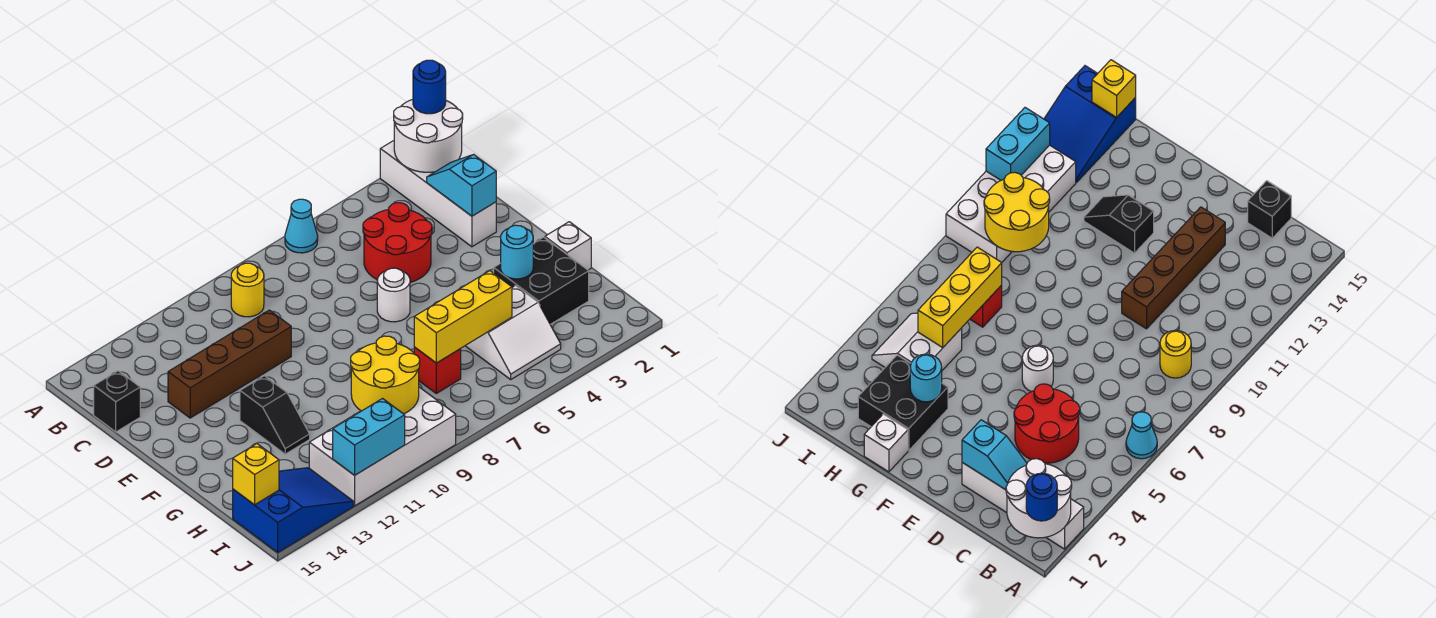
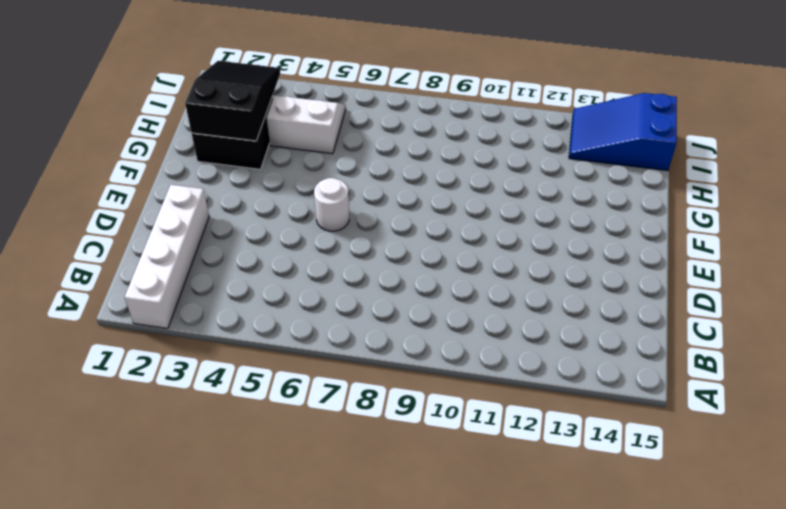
black 2x3 slope [185,61,280,141] -> cyan 1x1 round brick [501,225,533,279]
none -> cyan 1x1 cone [285,199,318,253]
none -> yellow 1x1 round brick [231,263,264,317]
none -> red 2x2 round brick [363,203,432,283]

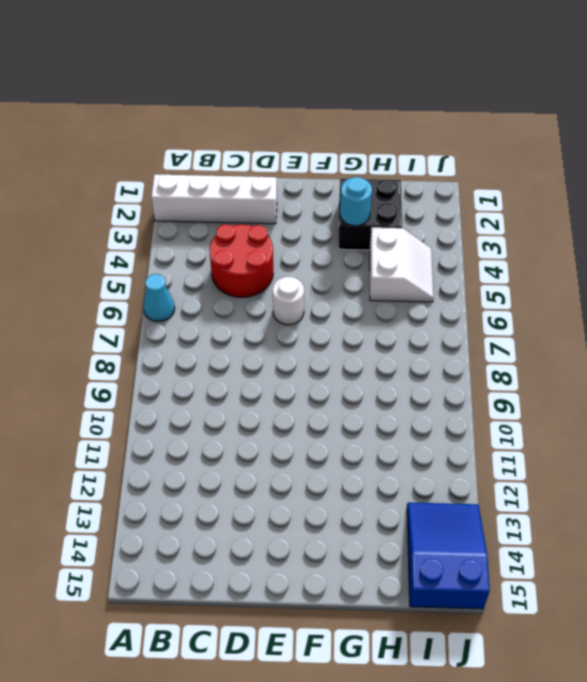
none -> yellow 1x1 round brick [231,263,264,317]
none -> black 1x1 brick [94,371,140,432]
none -> brown 1x4 brick [168,310,291,418]

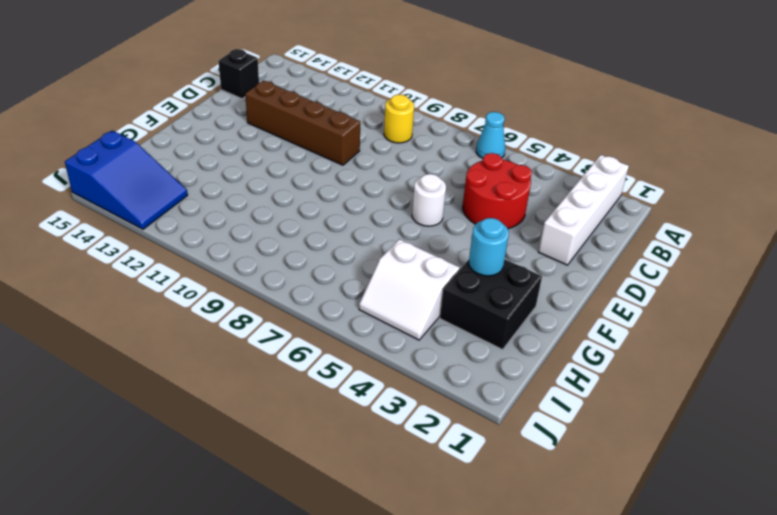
none -> black 1x2 slope [240,376,310,454]
none -> white 1x1 brick [545,222,591,270]
none -> red 1x1 brick [414,347,461,393]

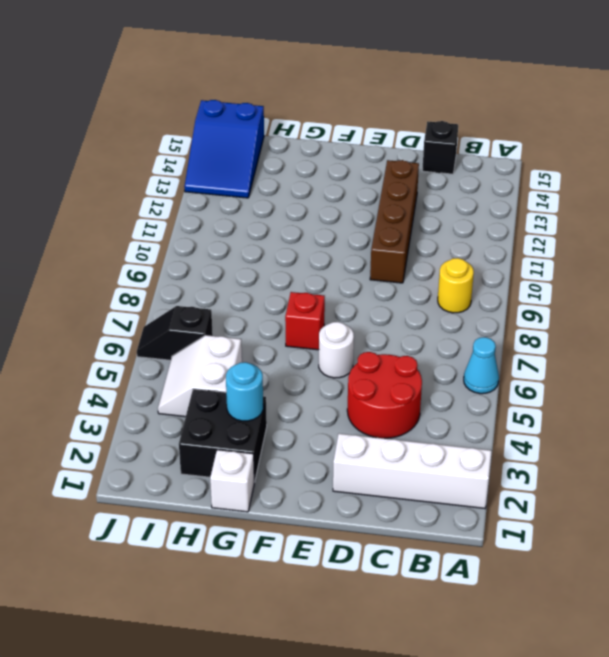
red 1x1 brick [285,292,325,350] -> red 1x1 brick moved to [414,347,461,393]
black 1x2 slope [137,306,213,360] -> black 1x2 slope moved to [240,376,310,454]
none -> white 2x4 brick [309,387,456,506]
none -> white 2x2 round brick [394,99,463,172]
none -> cyan 1x2 slope [427,154,496,216]

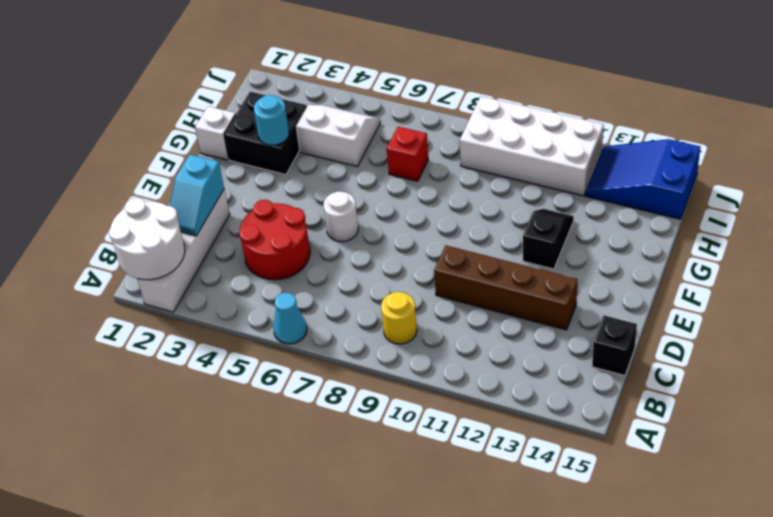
none -> yellow 1x3 brick [414,271,512,363]
none -> yellow 2x2 round brick [351,336,420,414]
none -> yellow 1x1 brick [233,444,279,505]

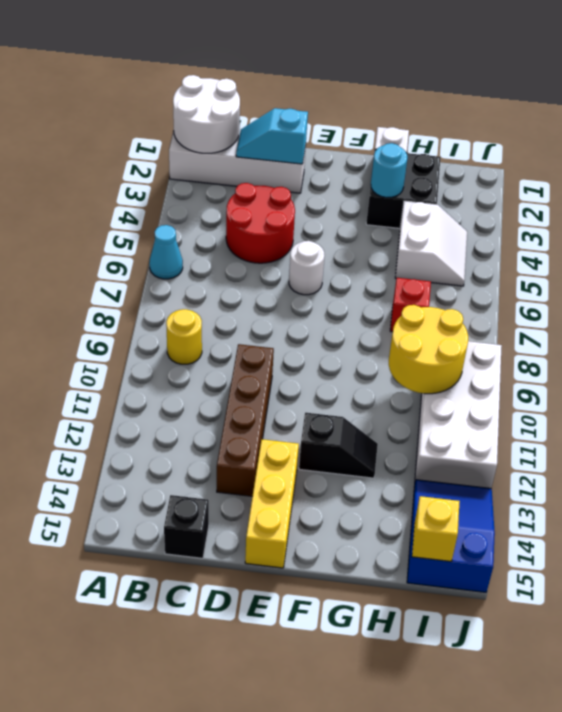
yellow 1x3 brick [245,439,299,568] -> yellow 1x3 brick moved to [414,271,512,363]
none -> cyan 1x2 brick [333,399,405,475]
none -> blue 1x1 round brick [413,60,446,114]

